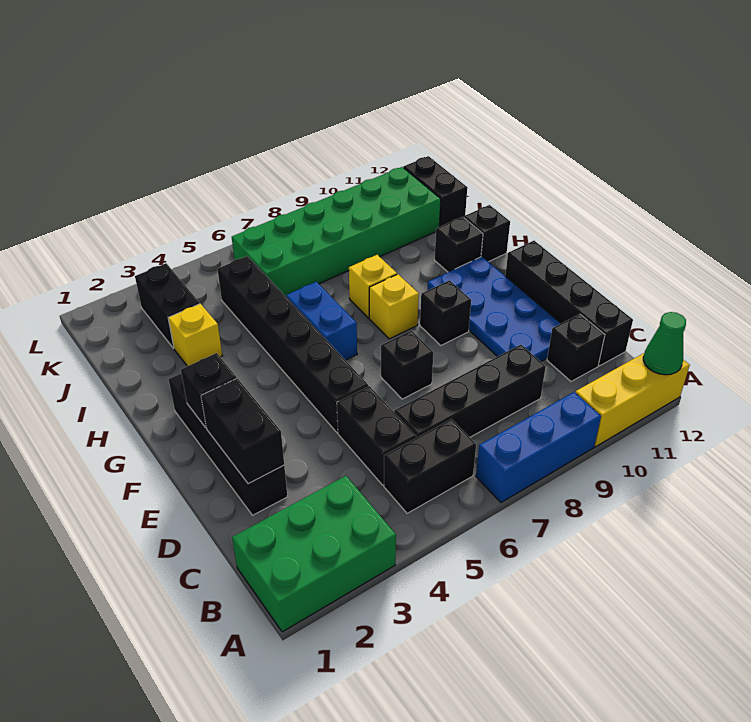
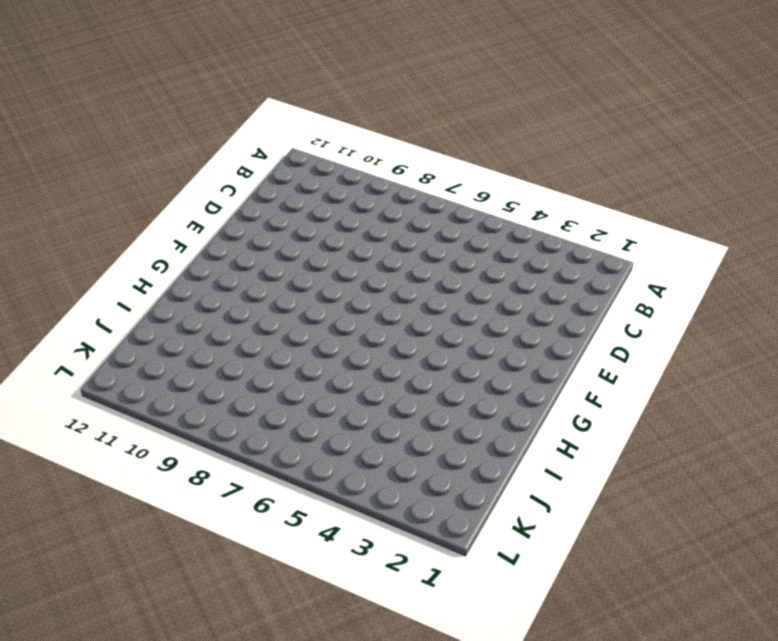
none -> green 2x3 brick [232,476,396,632]
none -> blue 1x3 brick [476,392,601,502]
none -> yellow 1x3 brick [575,353,690,447]

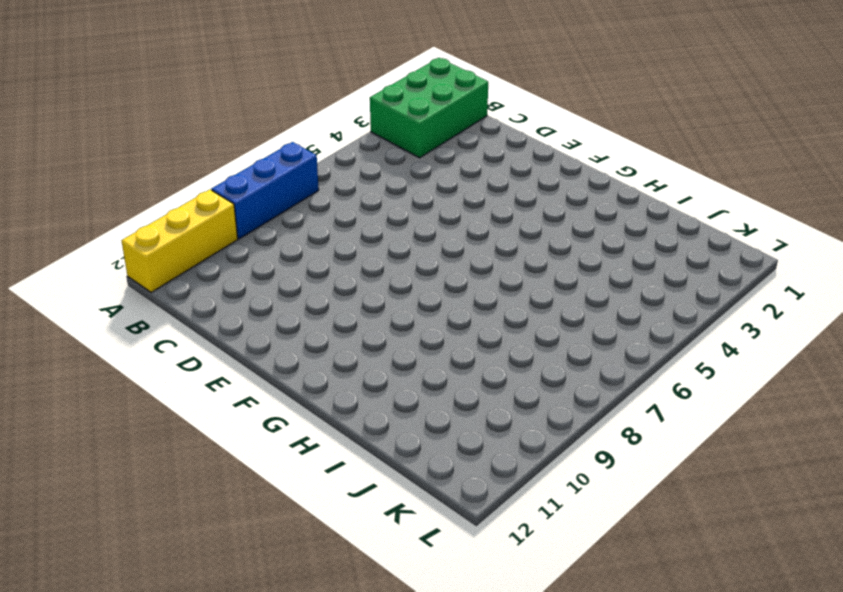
none -> black 1x2 brick [384,419,476,513]
none -> black 1x2 brick [337,386,416,485]
none -> black 1x4 brick [394,345,546,438]

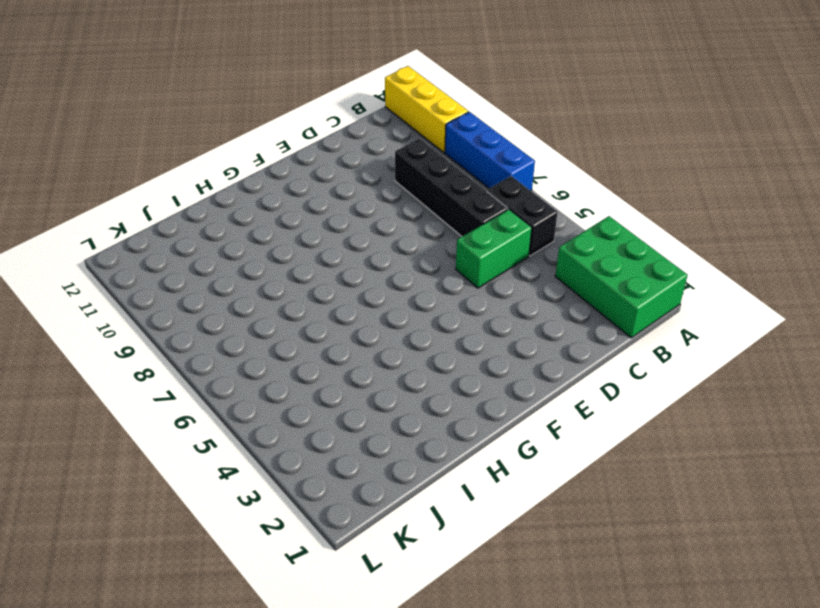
green 1x2 brick [456,209,532,288] -> black 1x2 brick [337,386,416,485]
none -> black 1x1 brick [547,314,605,381]
none -> black 1x4 brick [505,241,633,366]
none -> black 1x4 brick [169,374,287,515]

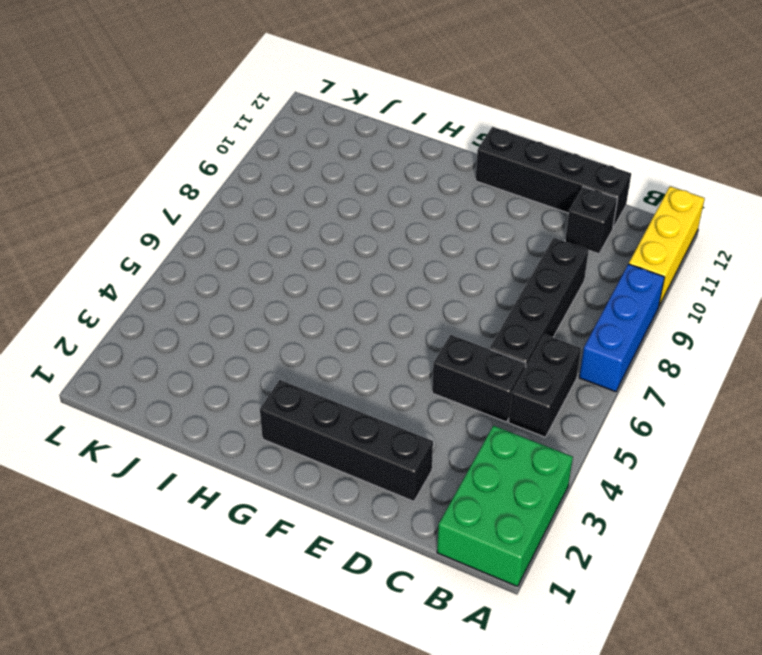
none -> blue 2x4 plate [428,257,561,362]
none -> black 1x6 brick [217,256,368,433]
none -> black 1x1 brick [381,331,434,399]

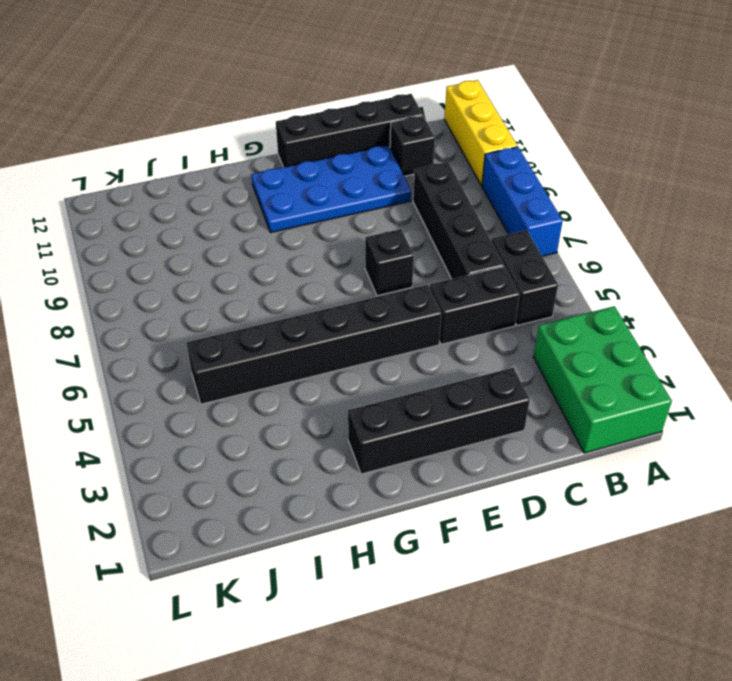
none -> black 1x1 brick [420,280,471,345]
none -> blue 1x2 brick [286,282,357,360]
none -> yellow 1x1 brick [369,274,419,339]

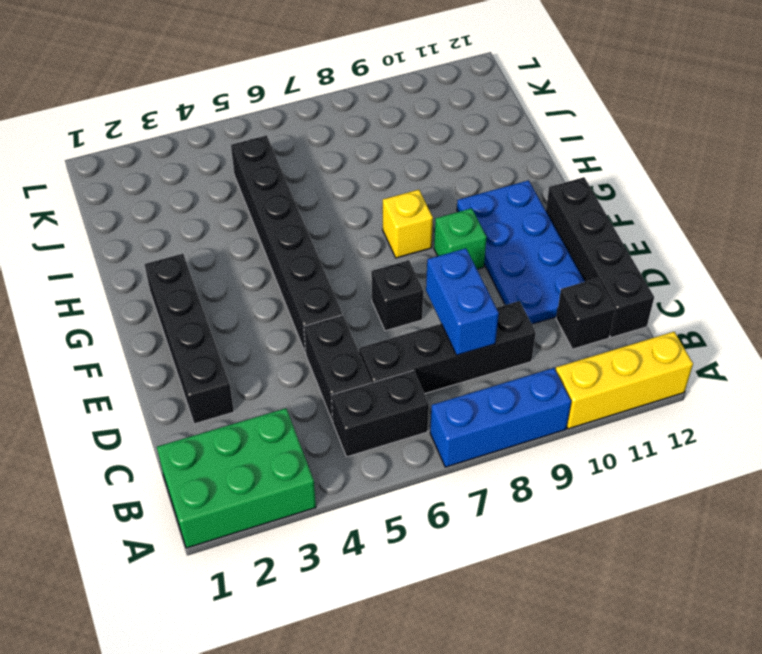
blue 1x2 brick [426,248,499,355] -> blue 1x2 brick moved to [286,282,357,360]
green 1x1 brick [434,208,487,269] -> black 1x1 brick [420,280,471,345]
none -> yellow 1x1 brick [349,255,397,318]
none -> black 1x1 brick [435,217,483,272]
none -> black 1x1 brick [464,205,510,262]

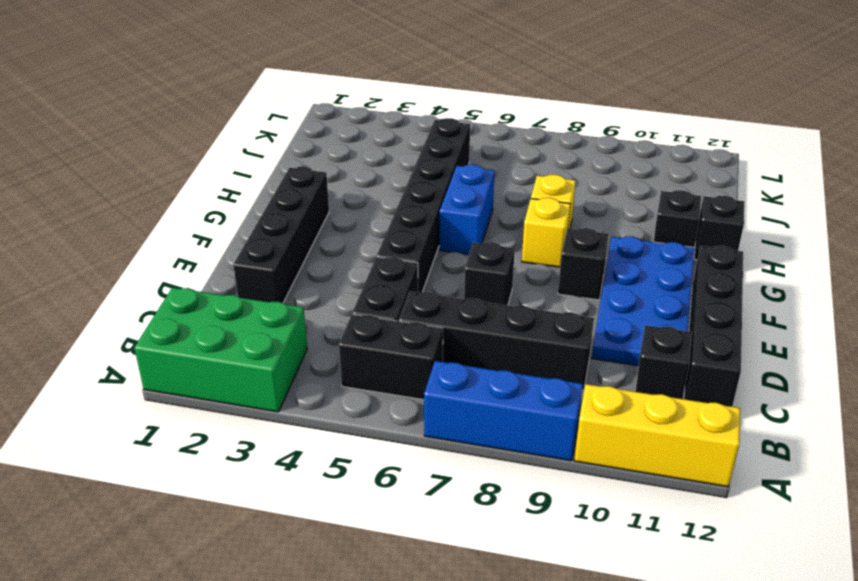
none -> yellow 1x1 brick [168,304,222,366]
none -> black 1x2 brick [135,263,200,348]
none -> green 2x6 brick [232,167,441,296]

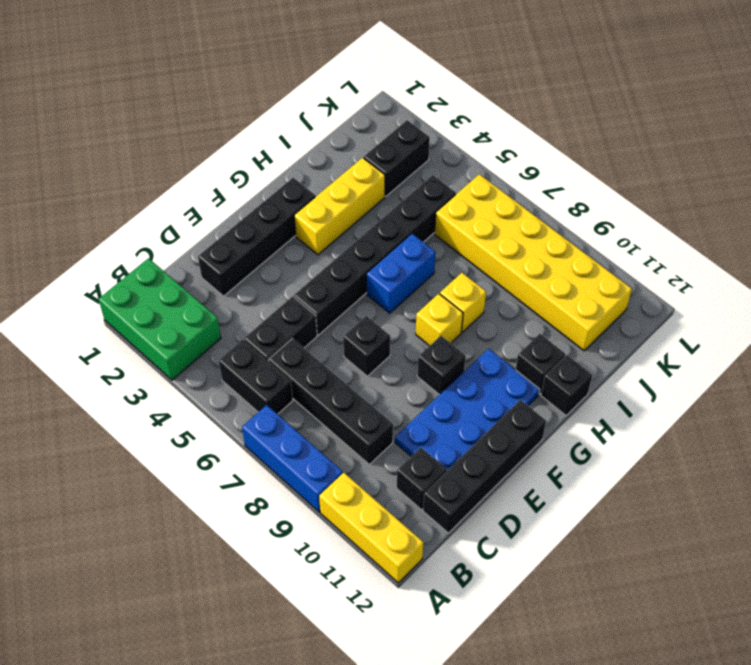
yellow 1x3 brick [294,158,385,255] -> yellow 1x1 brick [168,304,222,366]
yellow 2x6 brick [435,174,632,351] -> green 2x6 brick [232,167,441,296]
none -> black 1x2 brick [403,156,467,227]
none -> green 1x1 cone [643,312,686,375]
none -> black 1x2 brick [201,378,284,484]

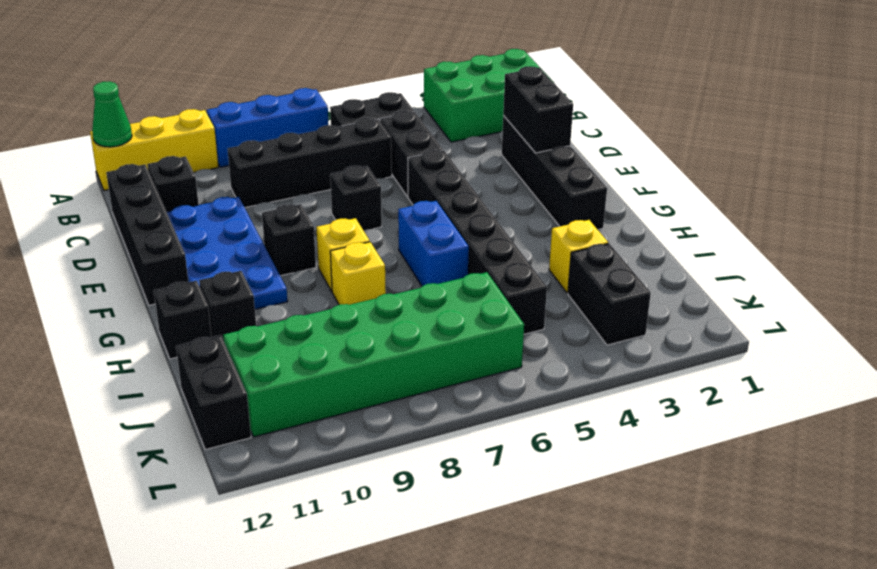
none -> black 1x1 brick [181,353,237,428]

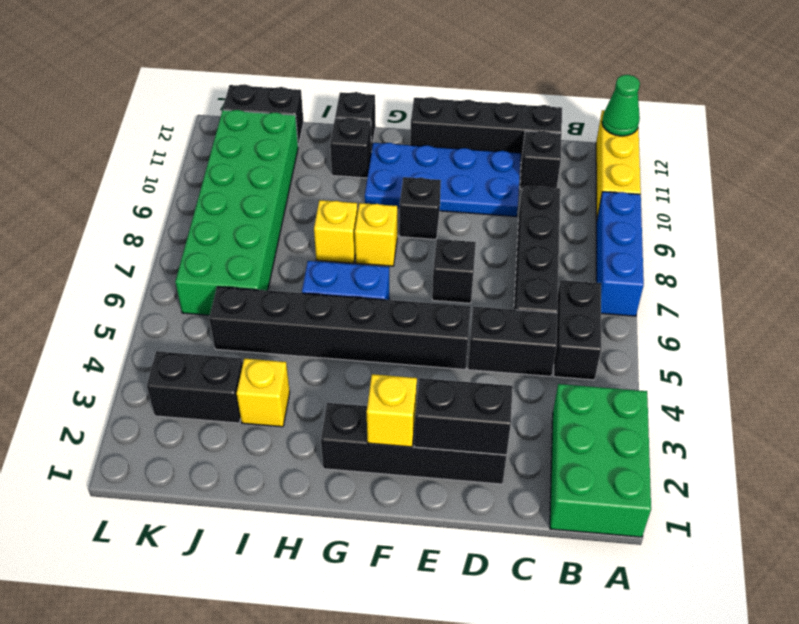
yellow 1x1 brick [367,374,417,447] -> black 1x1 brick [181,353,237,428]

